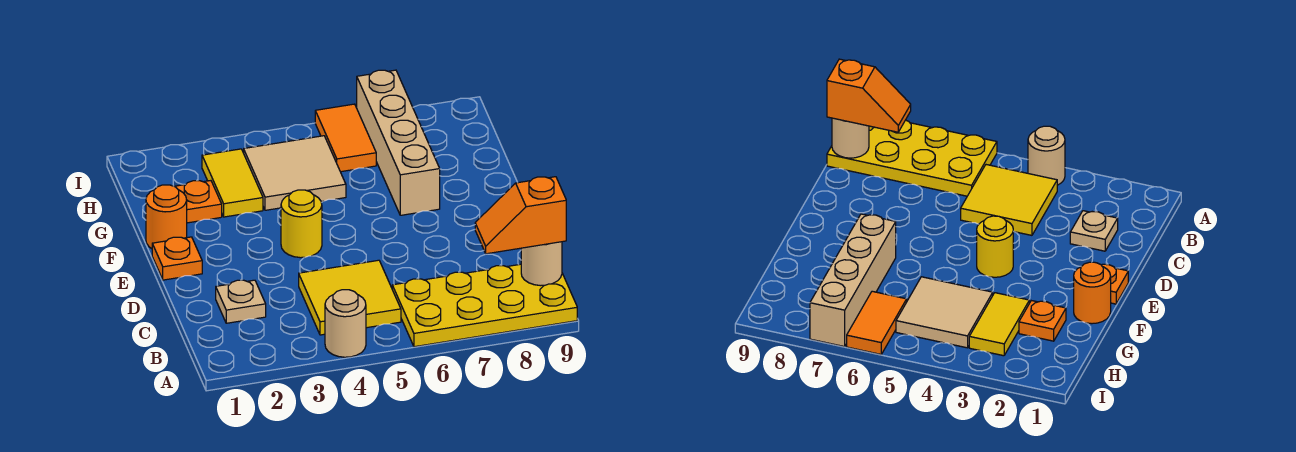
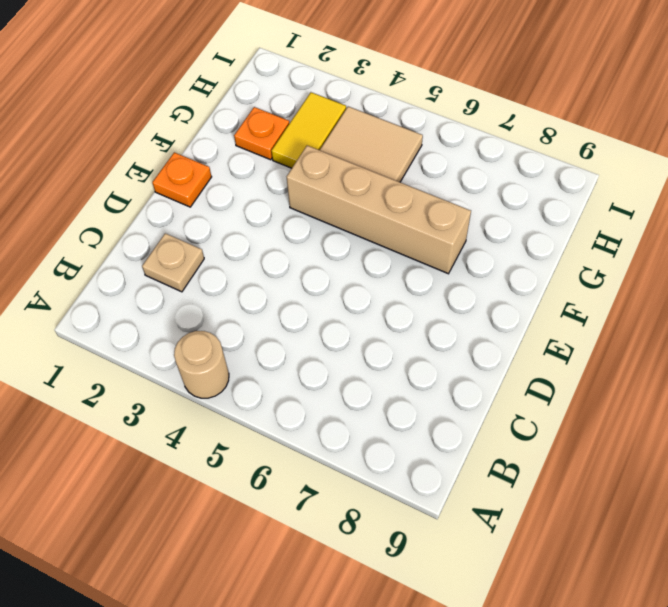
tan 1x4 brick [287,146,471,274] -> tan 1x4 brick turned to [357,70,440,215]
none -> yellow 2x4 plate [392,264,577,347]
none -> yellow 2x2 tile [299,260,401,335]
none -> yellow 1x1 round brick [281,190,322,258]

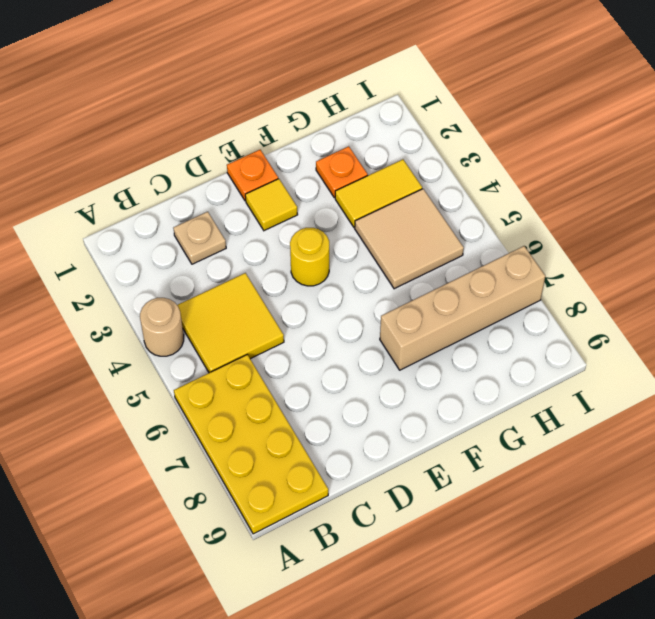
yellow 1x1 tile [245,179,298,231] -> none
none -> orange 1x1 round brick [146,185,187,249]
none -> orange 1x2 tile [315,104,376,172]
none -> tan 1x1 round brick [521,242,562,286]

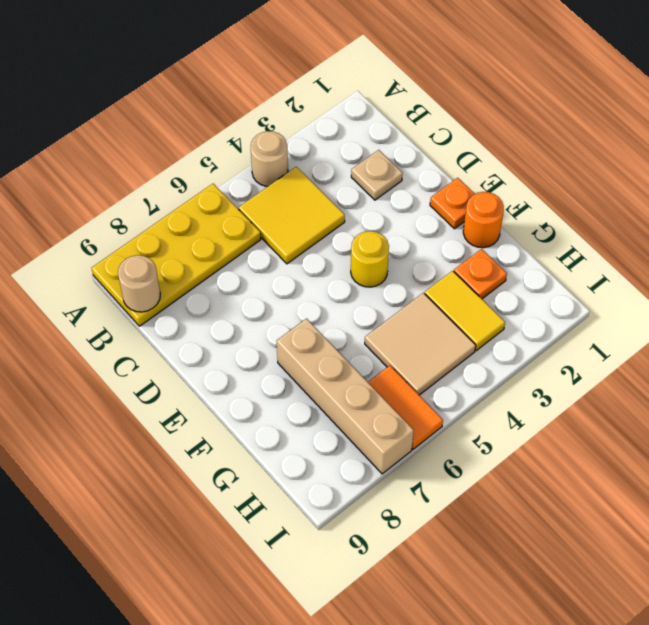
none -> orange 1x2 slope [475,177,566,254]

